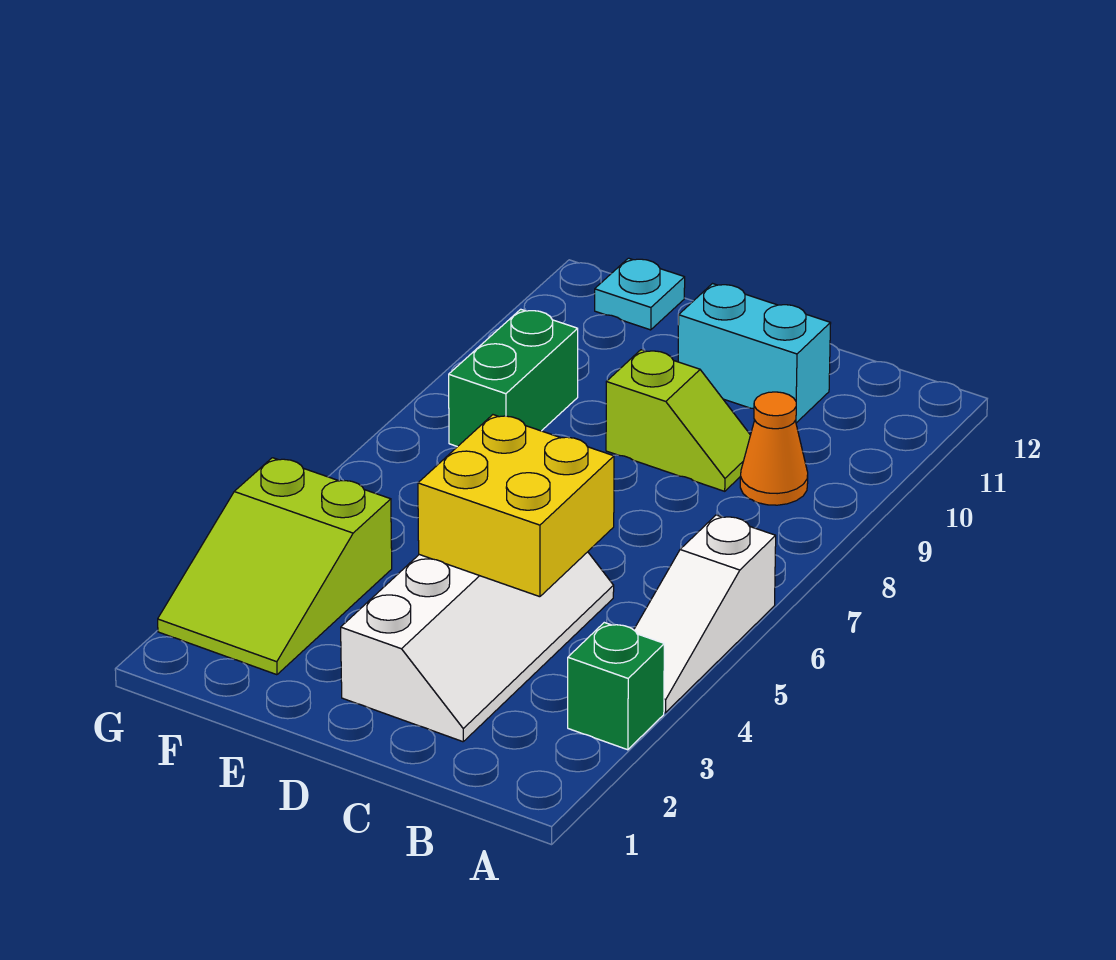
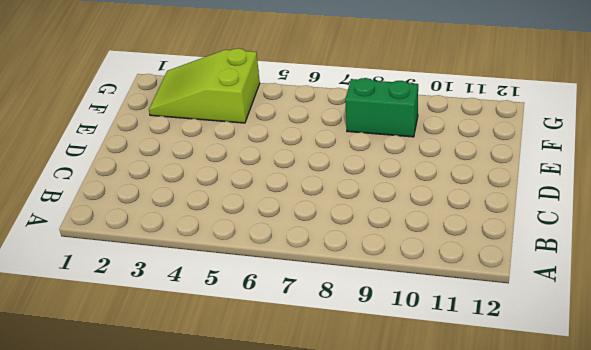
none -> green 1x1 brick [568,623,664,750]
none -> white 1x3 slope [634,515,776,713]

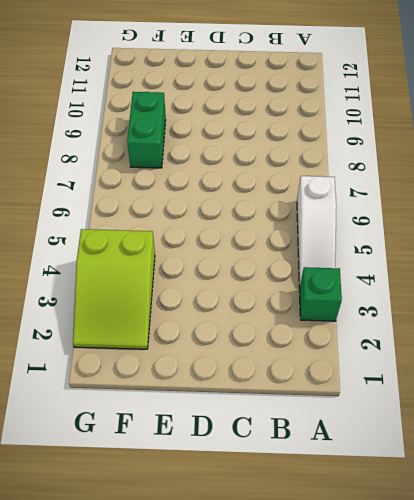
none -> orange 1x1 cone [740,392,808,505]
none -> white 2x4 slope [341,552,614,742]

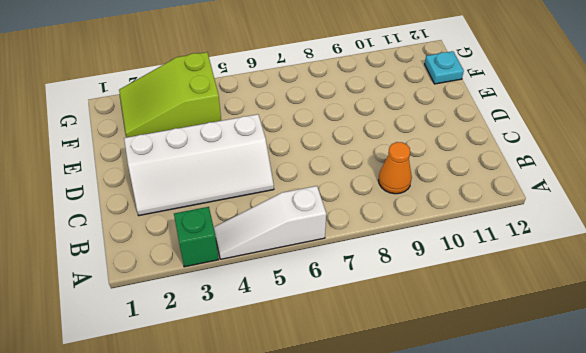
none -> lime 1x2 slope [606,350,750,491]
none -> cyan 1x2 brick [678,284,831,423]

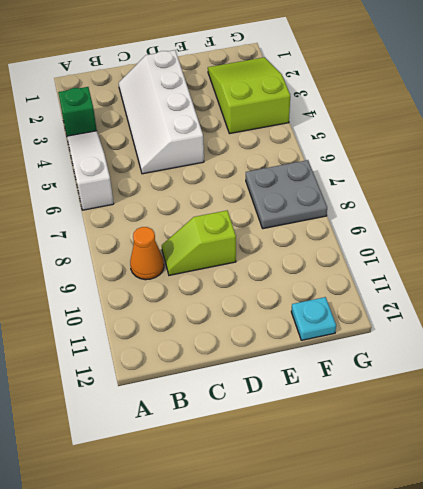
grey 2x2 plate [246,160,327,229] -> green 1x2 brick [449,309,578,447]
none -> cyan 1x2 brick [678,284,831,423]
none -> yellow 2x2 brick [418,415,614,597]

